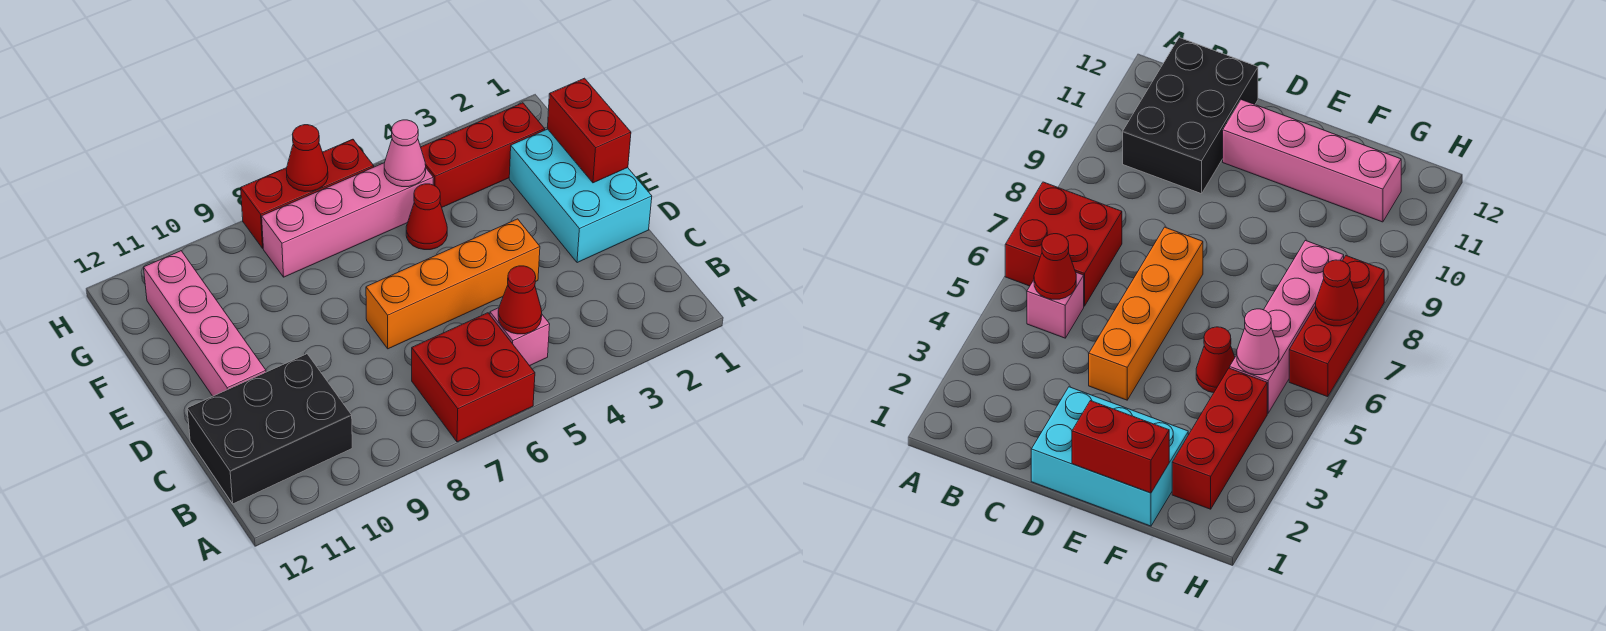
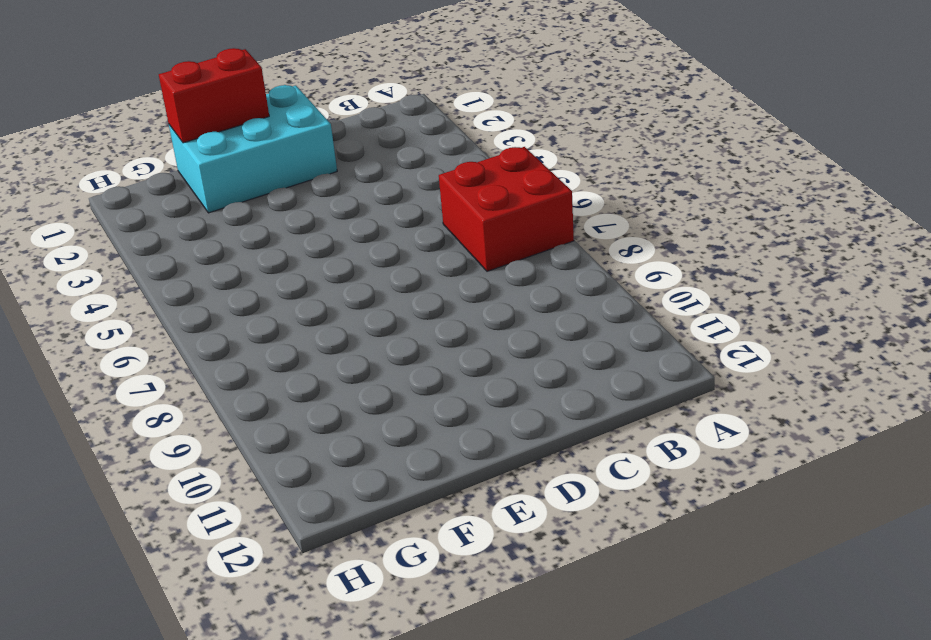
none -> pink 1x1 brick [490,308,550,366]
none -> black 2x3 brick [187,354,352,504]
none -> orange 1x4 brick [366,219,540,349]

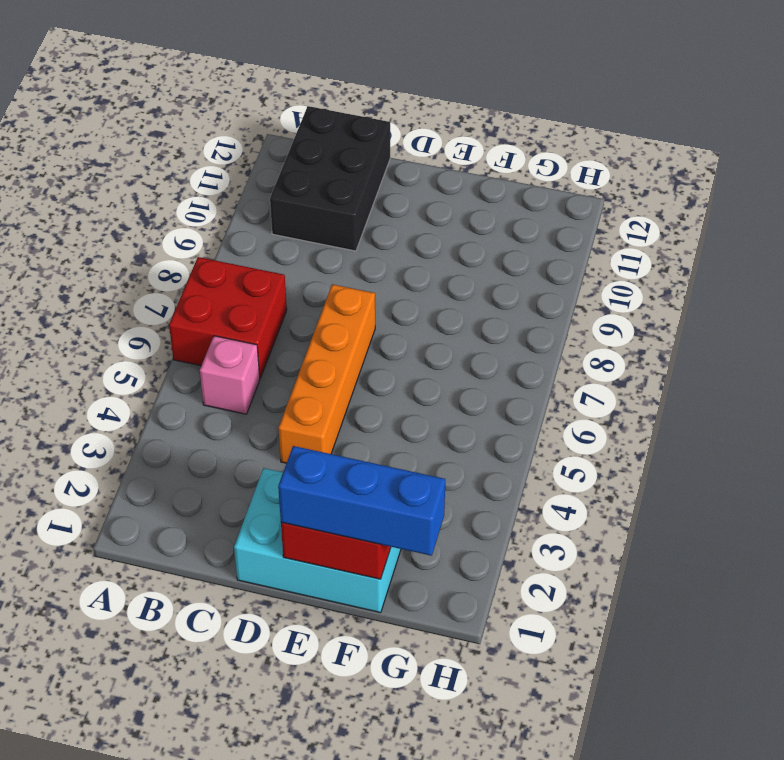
blue 1x3 brick [278,446,445,556] -> none
none -> pink 1x4 brick [144,251,266,396]
none -> red 1x1 cone [406,184,447,250]
none -> red 1x3 brick [421,103,545,207]

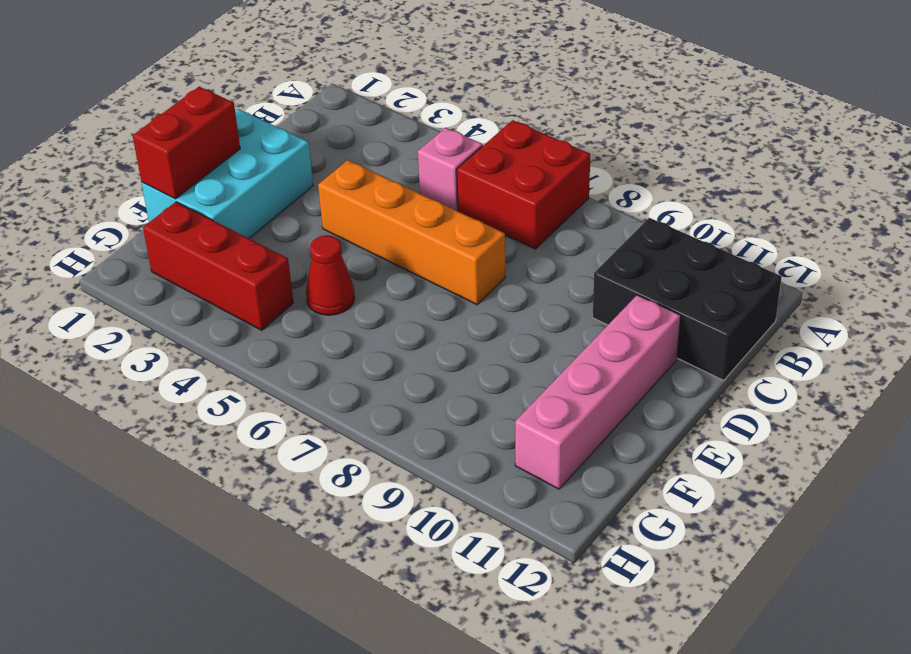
none -> pink 1x4 brick [262,163,433,277]
none -> red 1x3 brick [241,139,374,248]
none -> red 1x1 cone [498,266,542,334]

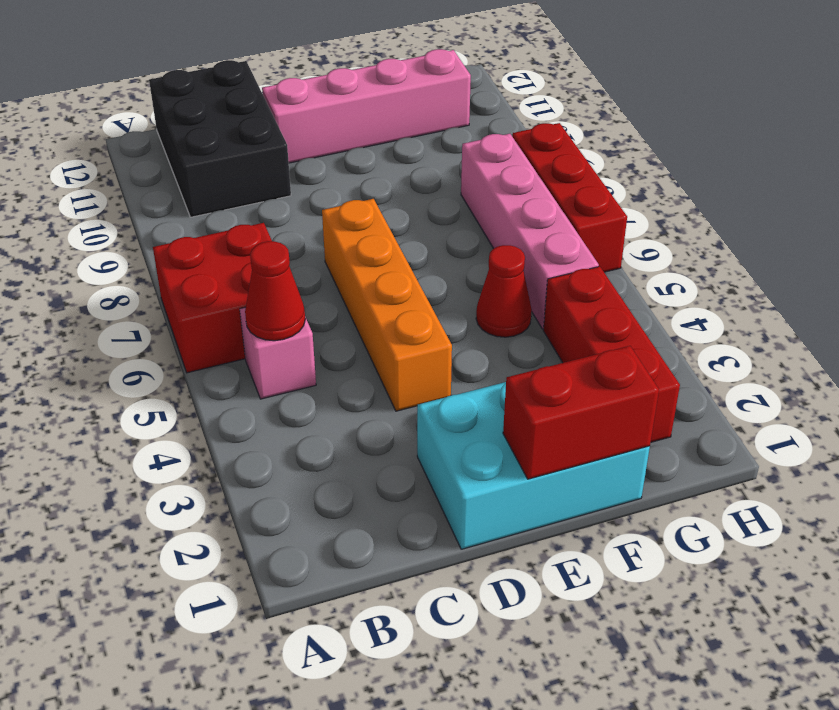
none -> pink 1x1 cone [384,120,426,187]
none -> red 1x1 cone [286,125,328,192]

